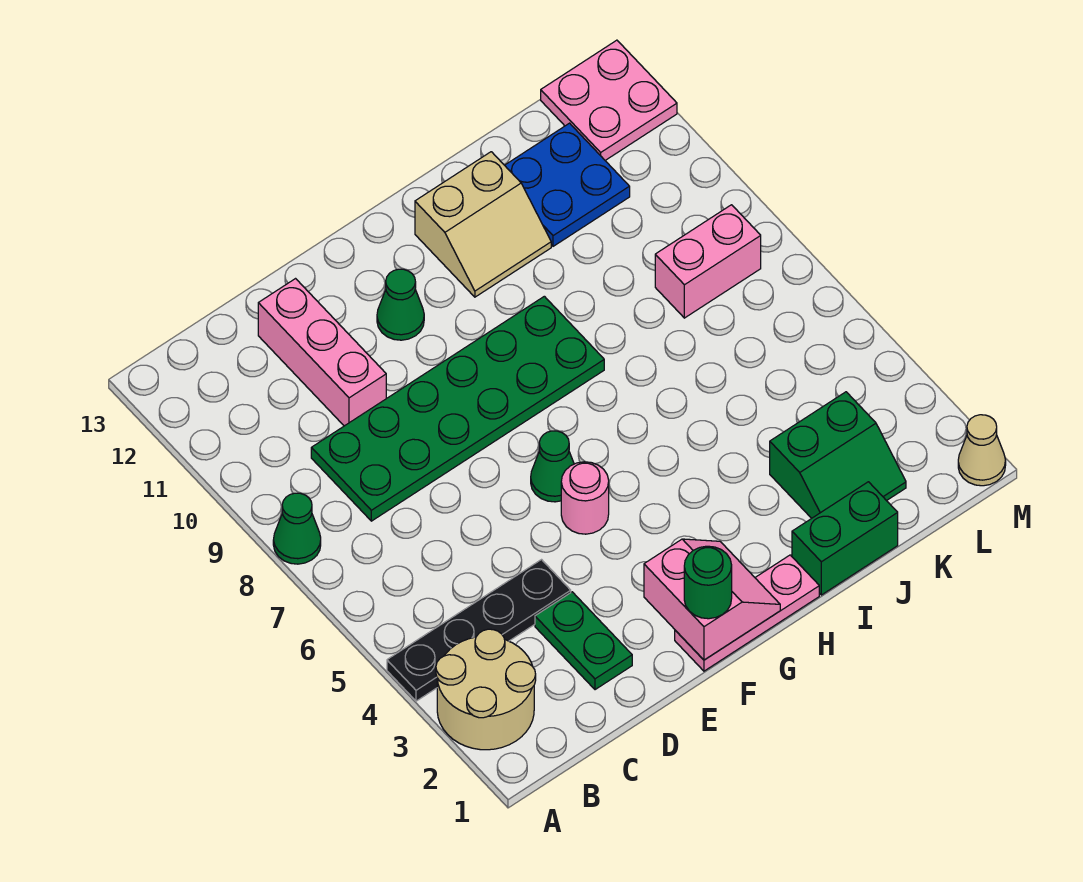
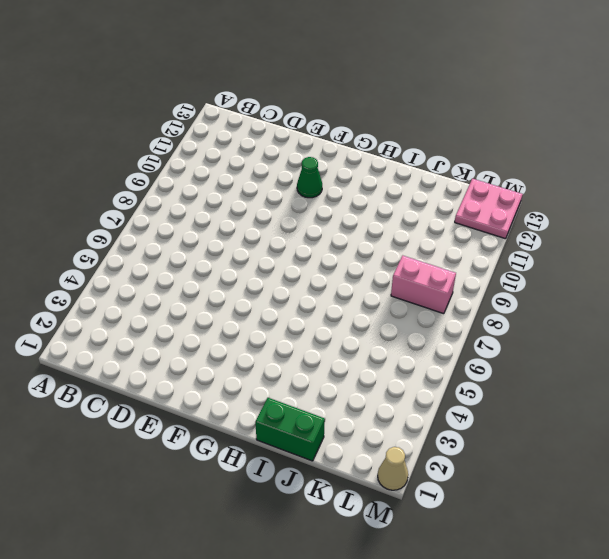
none -> tan 2x2 round brick [436,629,536,750]
none -> black 1x4 plate [387,560,571,701]
none -> green 1x1 cone [273,493,321,564]

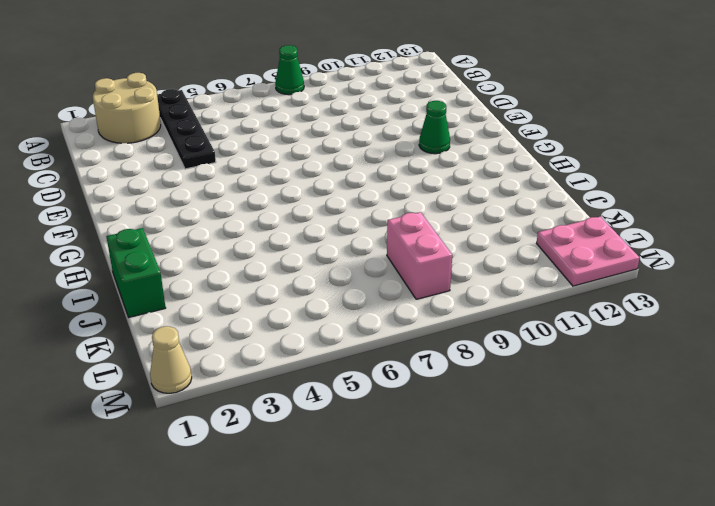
none -> green 2x6 plate [311,296,604,521]
none -> green 1x2 plate [535,592,632,690]
none -> pink 1x3 brick [258,279,386,426]

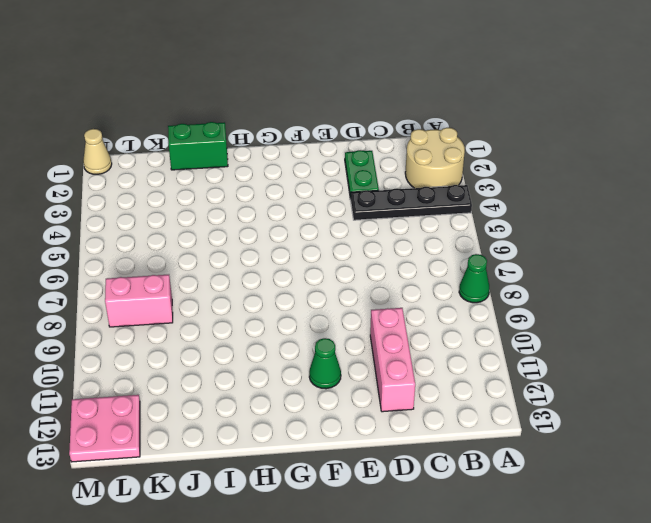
none -> green 2x6 plate [311,296,604,521]
none -> pink 1x3 plate [675,555,819,671]
none -> pink 1x1 round brick [561,462,609,534]

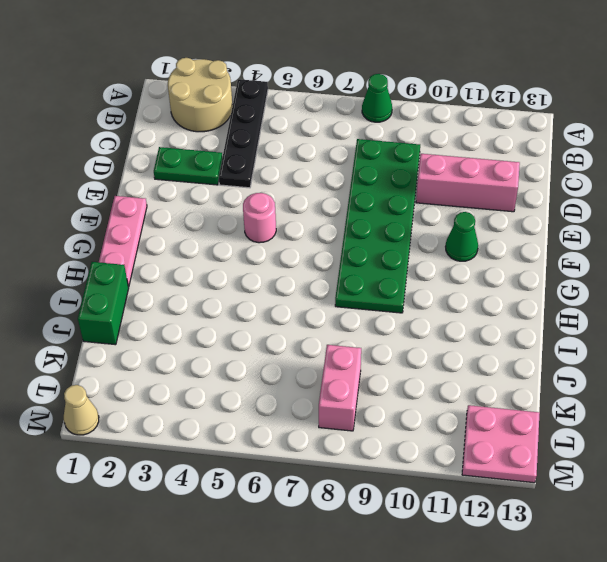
none -> green 1x1 cone [531,431,574,502]
none -> tan 2x2 slope [415,152,551,297]
none -> green 2x2 slope [770,392,906,518]

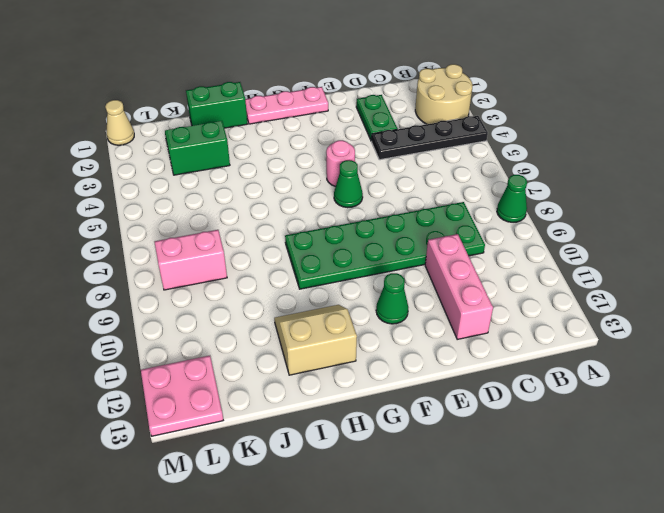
none -> blue 2x2 plate [505,123,630,246]
none -> pink 2x2 slope [644,539,780,660]
none -> green 1x1 round brick [684,546,732,619]

